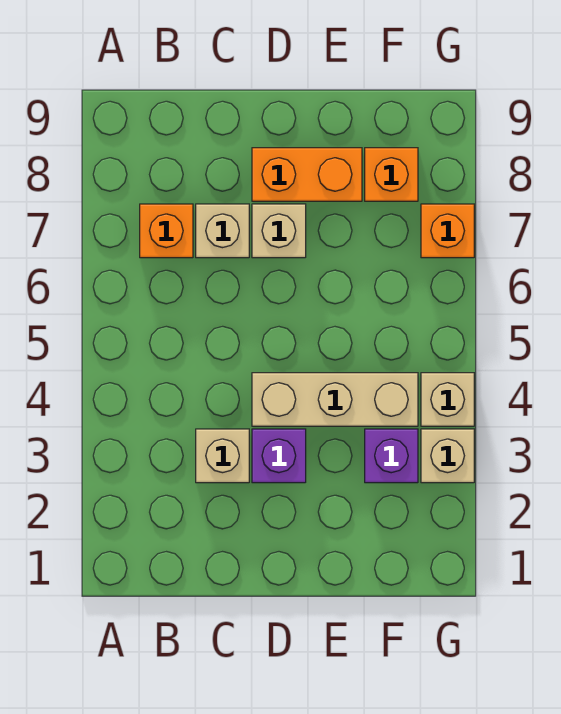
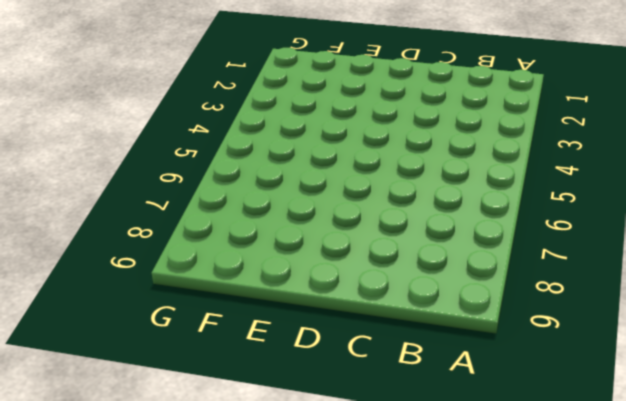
none -> orange 1x1 brick [140,204,193,258]
none -> tan 1x1 brick [196,429,249,483]
none -> tan 1x1 brick [196,204,249,258]

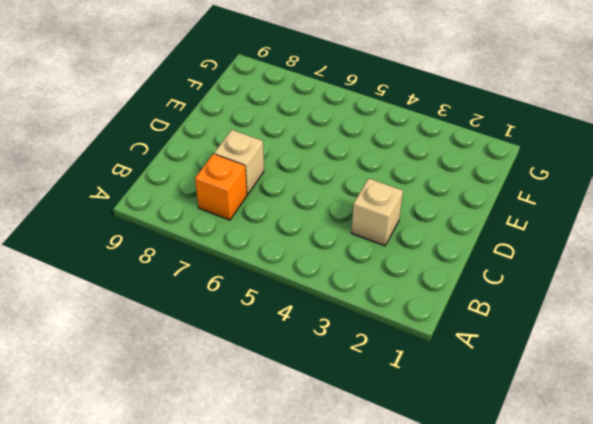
none -> purple 1x1 brick [252,429,306,483]
none -> tan 1x3 brick [252,373,418,426]
none -> tan 1x1 brick [252,204,306,258]

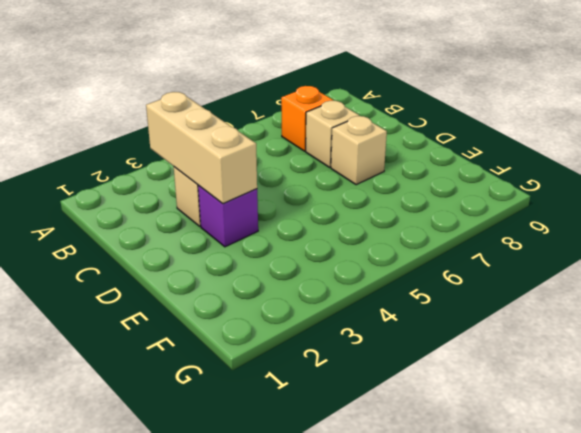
tan 1x3 brick [146,92,257,204] -> tan 1x3 brick moved to [252,373,418,426]
none -> orange 1x2 brick [252,148,362,201]
none -> purple 1x1 brick [365,429,418,483]
none -> orange 1x1 brick [365,148,418,201]

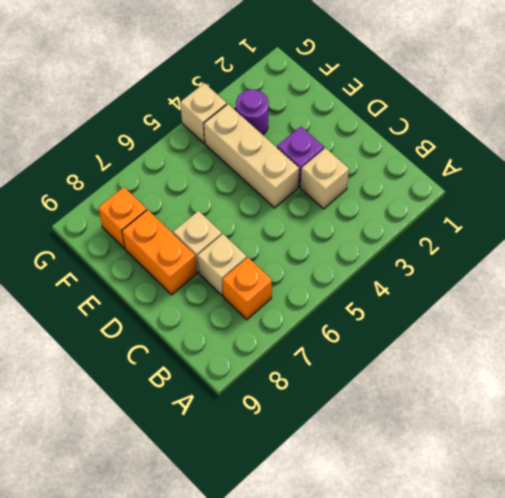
purple 1x1 round brick [236,90,269,135] -> purple 1x1 brick [365,429,418,483]
none -> tan 1x1 brick [421,429,474,483]
none -> orange 1x1 brick [421,204,474,258]

